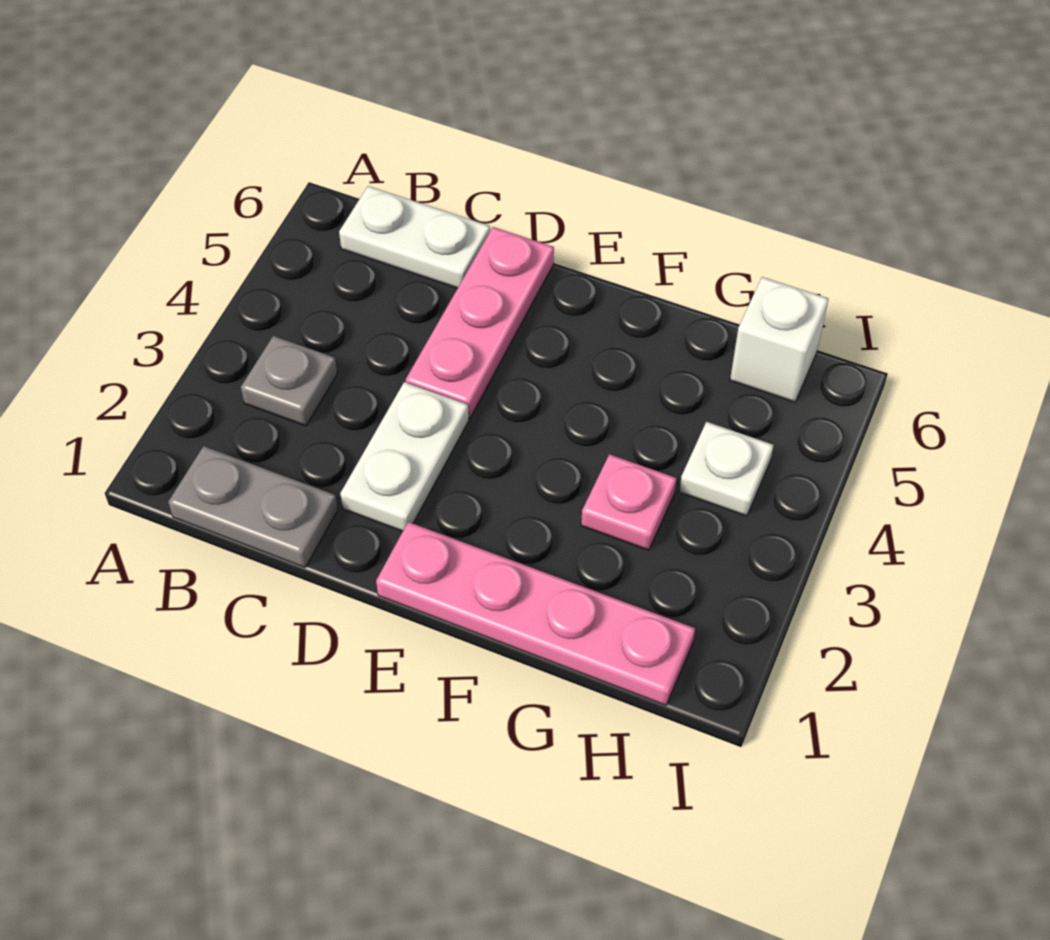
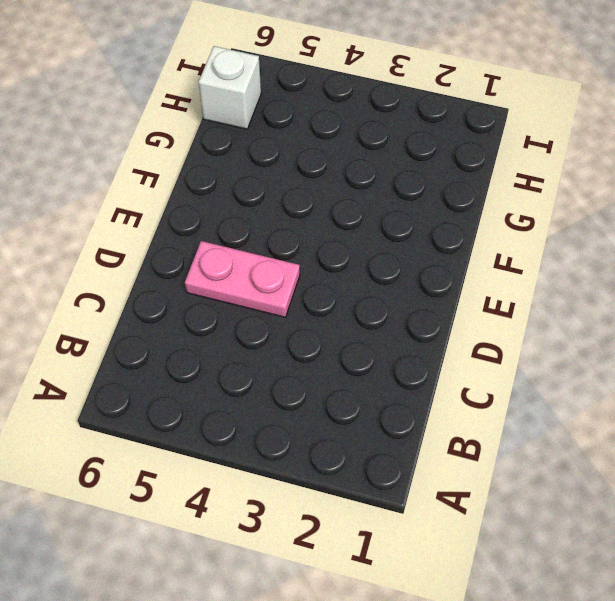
pink 1x2 plate [185,241,300,317] -> pink 1x3 plate [406,227,554,418]
none -> grey 1x2 plate [168,446,338,568]
none -> grey 1x1 plate [241,336,337,426]

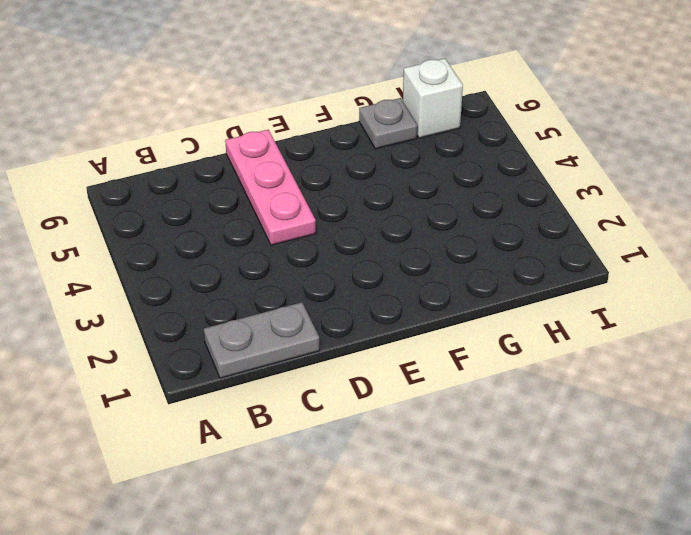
grey 1x1 plate [359,98,417,149] -> grey 1x1 plate moved to [241,336,337,426]
none -> white 1x2 plate [339,186,490,288]
none -> white 1x2 plate [340,382,469,531]

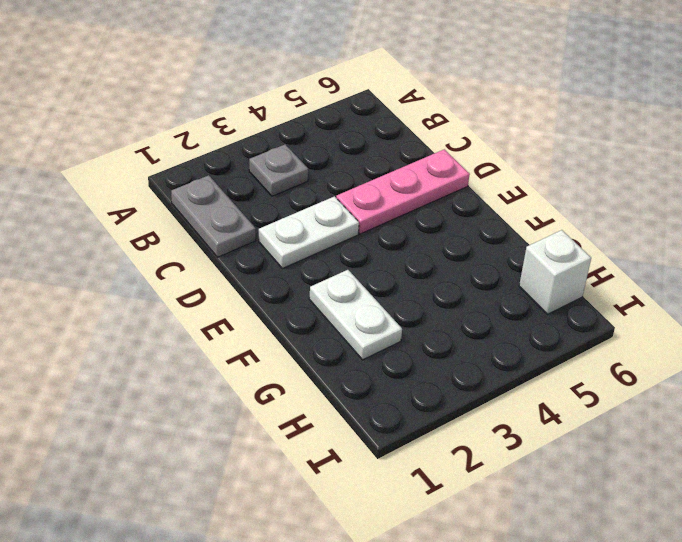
white 1x2 plate [309,270,402,360] -> white 1x2 plate moved to [339,186,490,288]
none -> pink 1x4 plate [376,522,695,705]
none -> pink 1x1 plate [581,454,677,550]

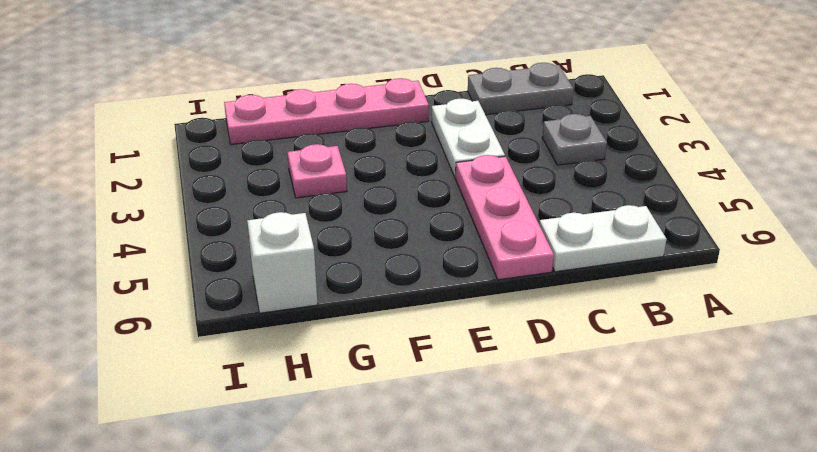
none -> white 1x1 plate [679,422,774,516]

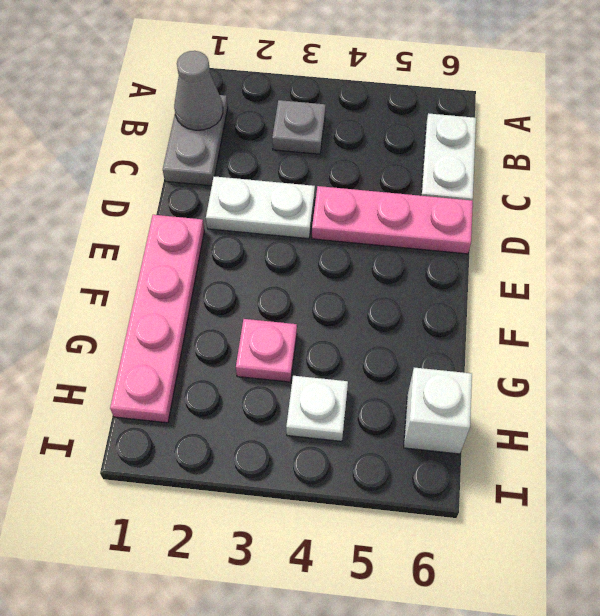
grey 1x1 cone [174,51,223,130] -> none

